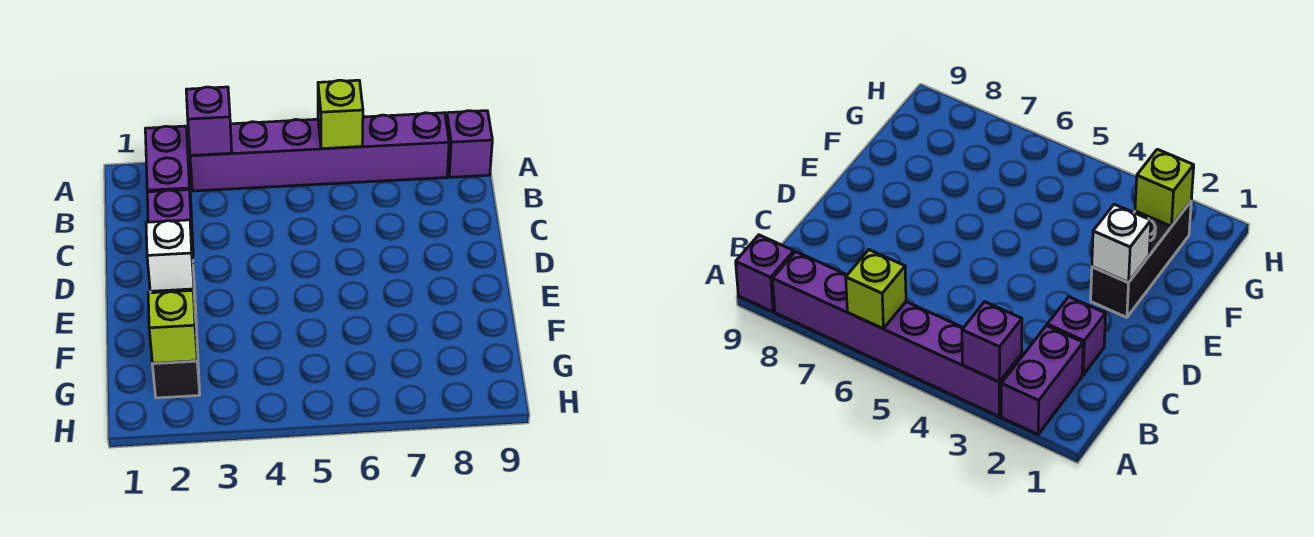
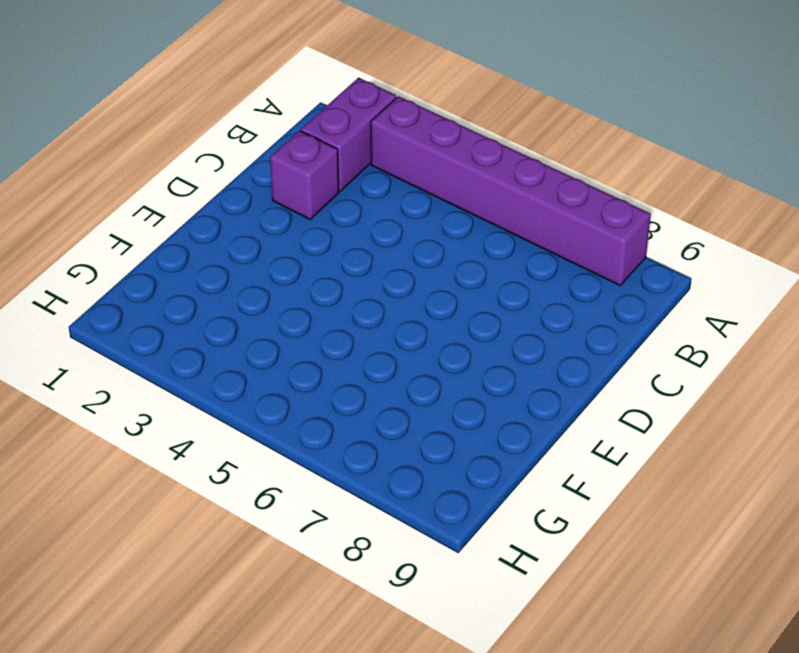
none -> purple 1x1 brick [446,111,492,177]
none -> black 1x3 brick [150,271,200,398]

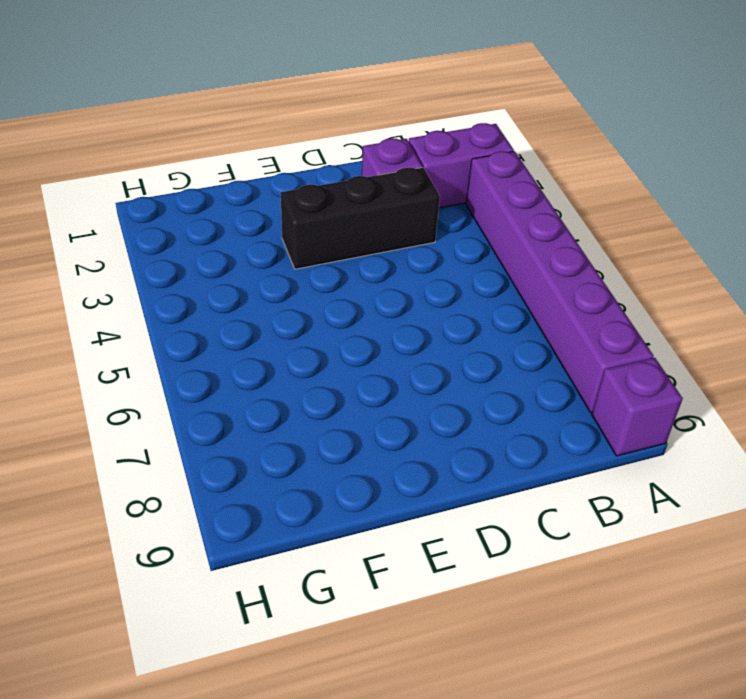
black 1x3 brick [281,167,440,269] -> black 1x3 brick moved to [150,271,200,398]
none -> purple 1x1 brick [186,87,232,155]
none -> lime 1x1 brick [318,80,363,149]

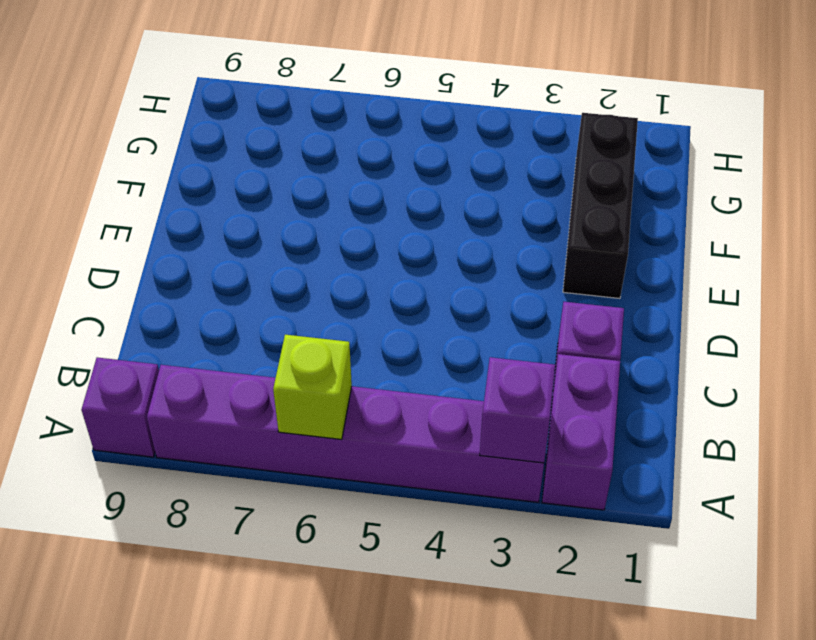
none -> white 1x1 brick [146,220,194,291]
none -> lime 1x1 brick [148,290,197,363]

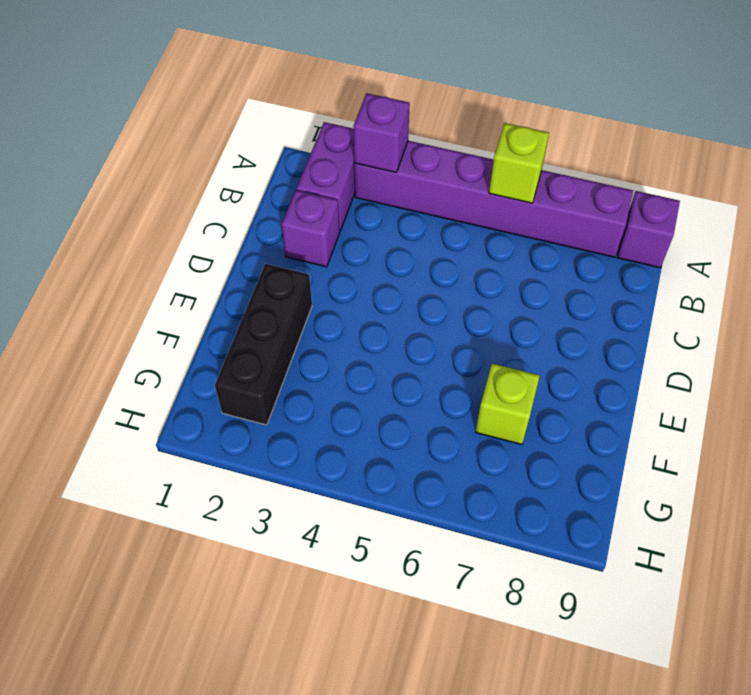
lime 1x1 brick [476,363,540,444] -> lime 1x1 brick moved to [148,290,197,363]
none -> white 1x1 brick [146,220,194,291]

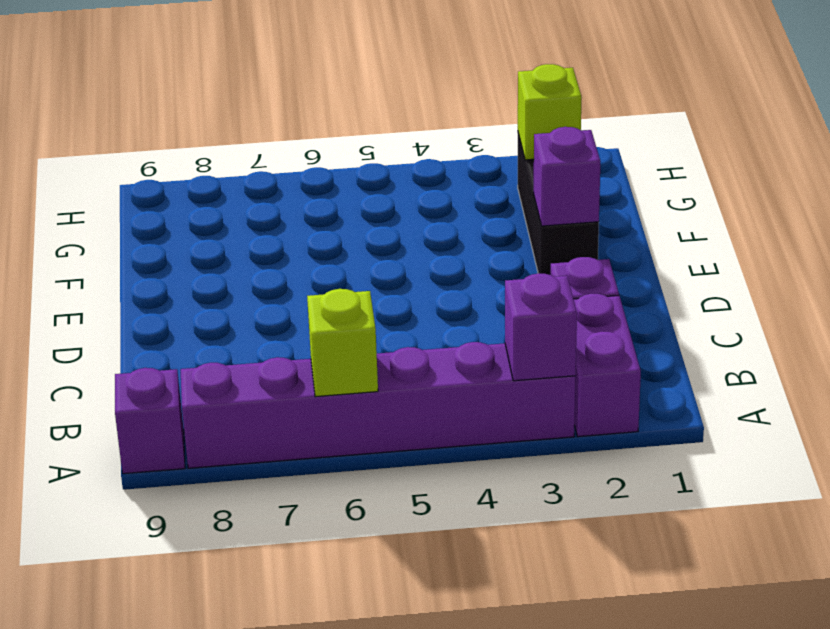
purple 1x1 brick [534,127,601,226] -> white 1x1 brick [146,220,194,291]

